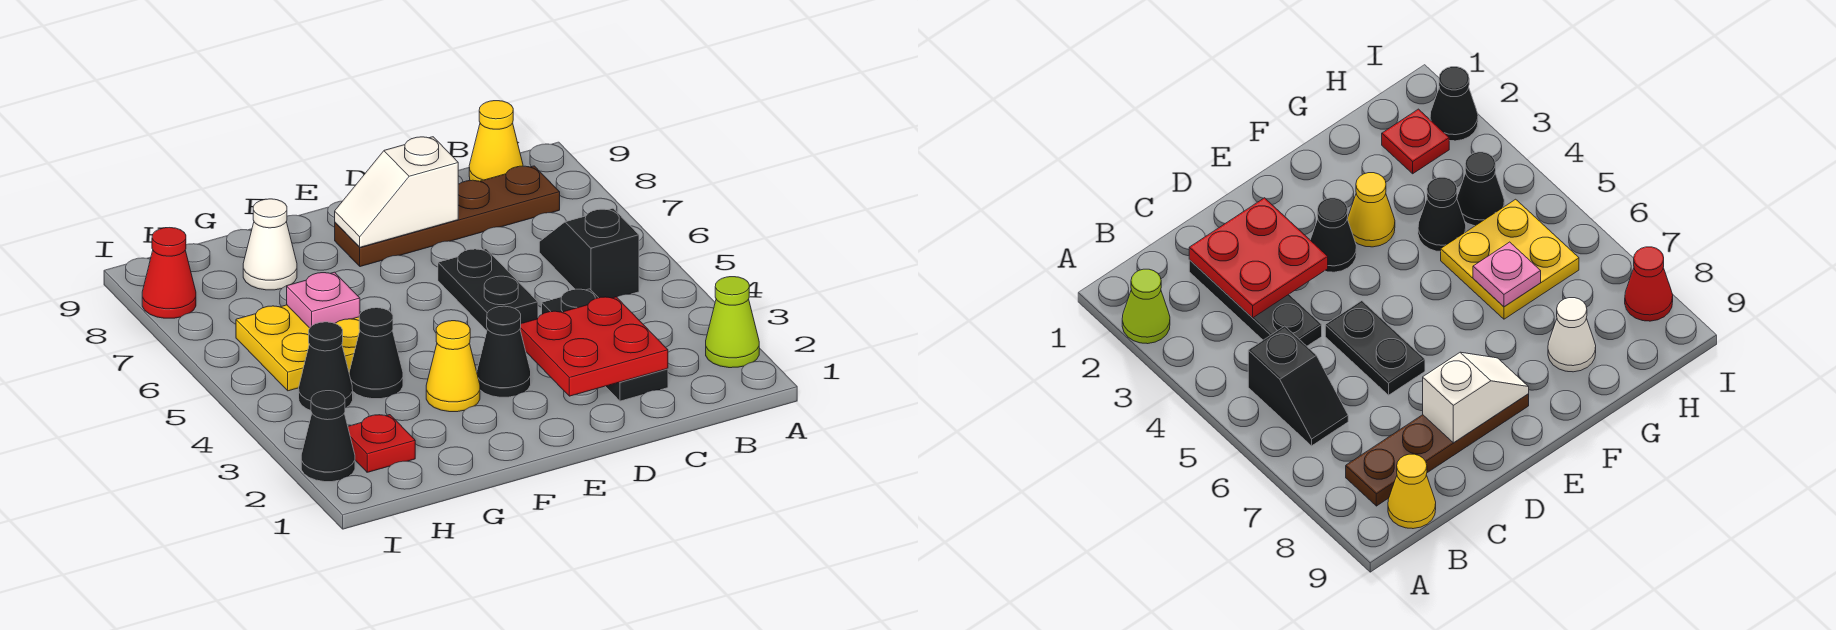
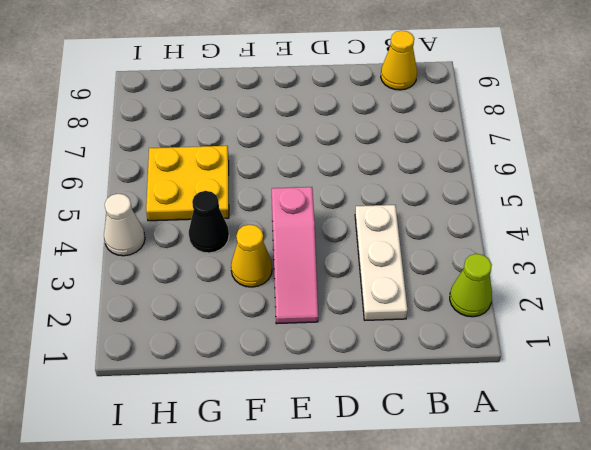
white 1x3 plate [355,205,407,320] -> black 1x3 plate [542,289,668,401]
pink 1x3 slope [272,187,318,324] -> black 1x1 cone [477,306,531,397]
white 1x1 cone [104,194,145,256] -> white 1x1 cone moved to [243,199,297,290]
none -> black 1x2 slope [539,208,639,298]
none -> brown 1x4 plate [335,166,560,267]
none -> black 1x2 plate [438,249,538,331]

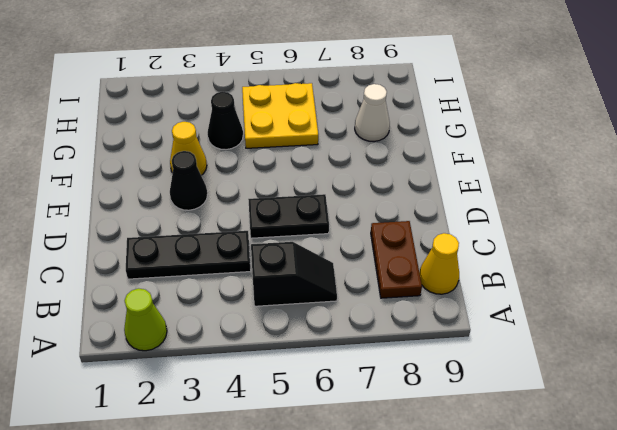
brown 1x2 plate [371,221,422,298] -> brown 1x4 plate [335,166,560,267]
none -> red 1x1 plate [348,415,415,472]
none -> black 1x1 cone [299,322,353,410]
none -> black 1x1 cone [301,391,355,482]

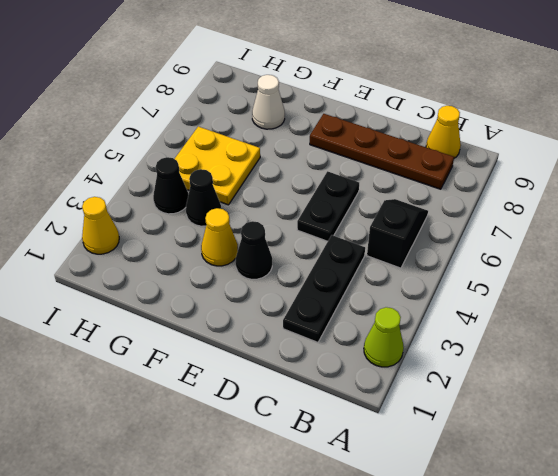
yellow 1x1 cone [82,197,119,254] -> black 1x1 cone [301,391,355,482]
none -> red 1x1 plate [348,415,415,472]
none -> red 1x1 cone [142,228,196,318]
none -> red 2x2 plate [520,297,668,396]

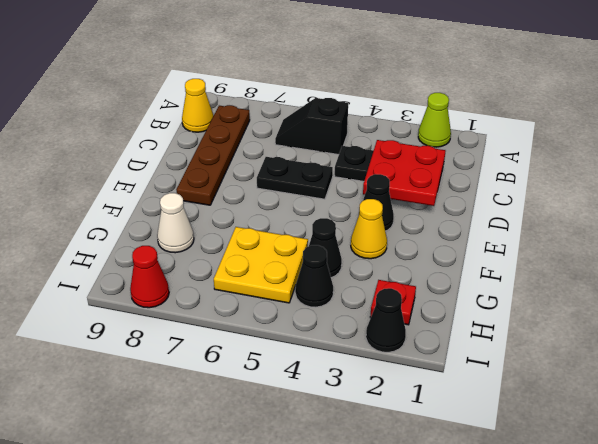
none -> white 1x2 slope [335,137,458,247]
none -> pink 1x1 plate [287,272,360,328]

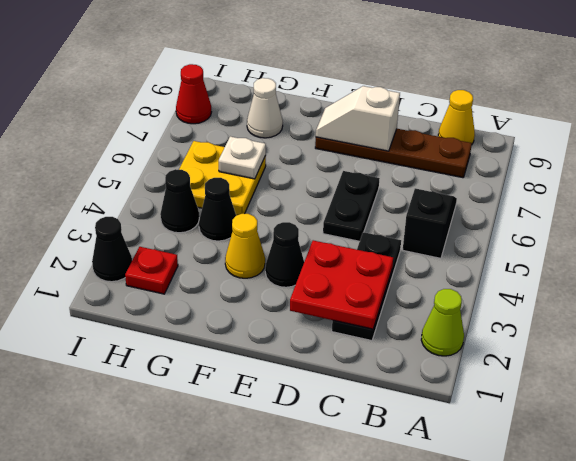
white 1x1 plate [219,136,266,179] -> pink 1x1 plate [287,272,360,328]

